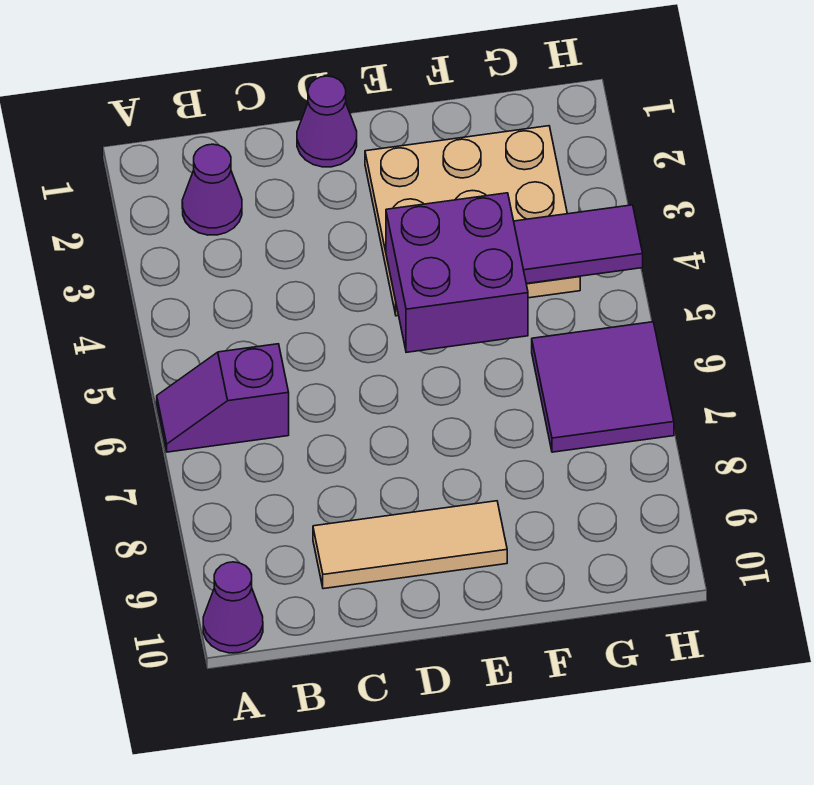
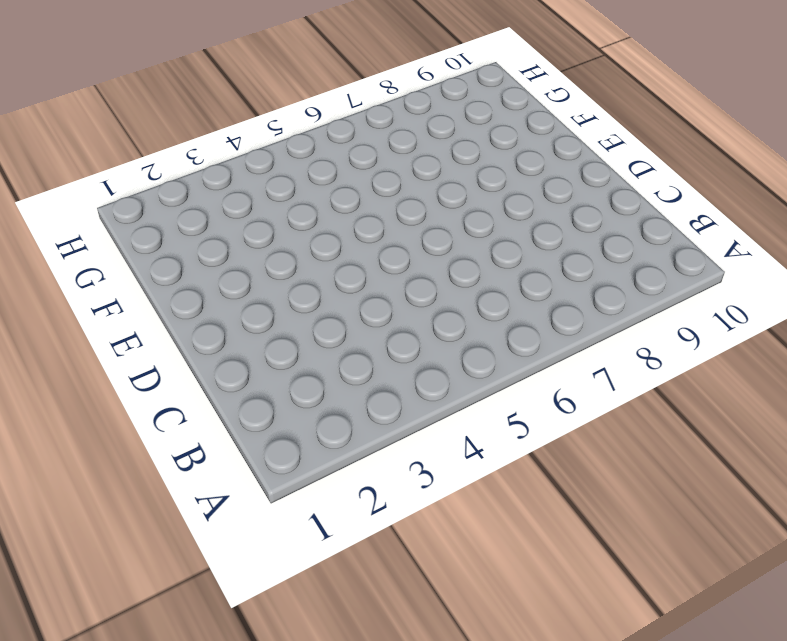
none -> purple 1x2 slope [157,344,289,452]
none -> purple 1x1 cone [203,562,263,653]

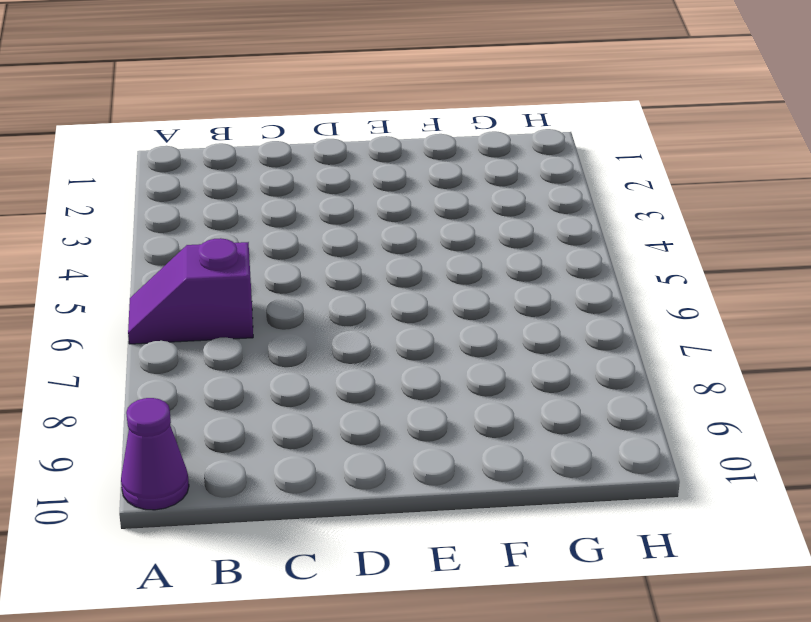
none -> purple 1x1 cone [182,144,242,235]
none -> tan 1x3 tile [313,501,507,589]

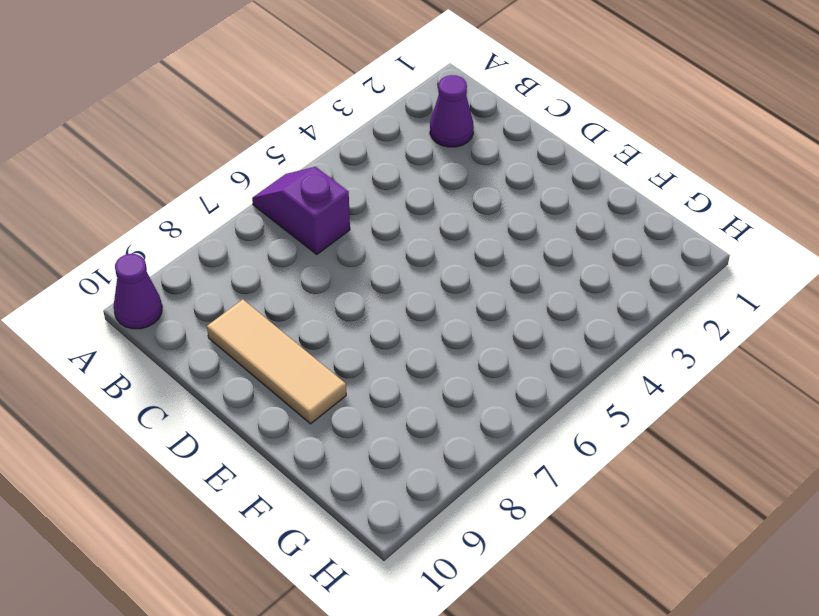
none -> purple 1x1 cone [297,76,357,167]
none -> tan 3x3 plate [365,126,580,316]

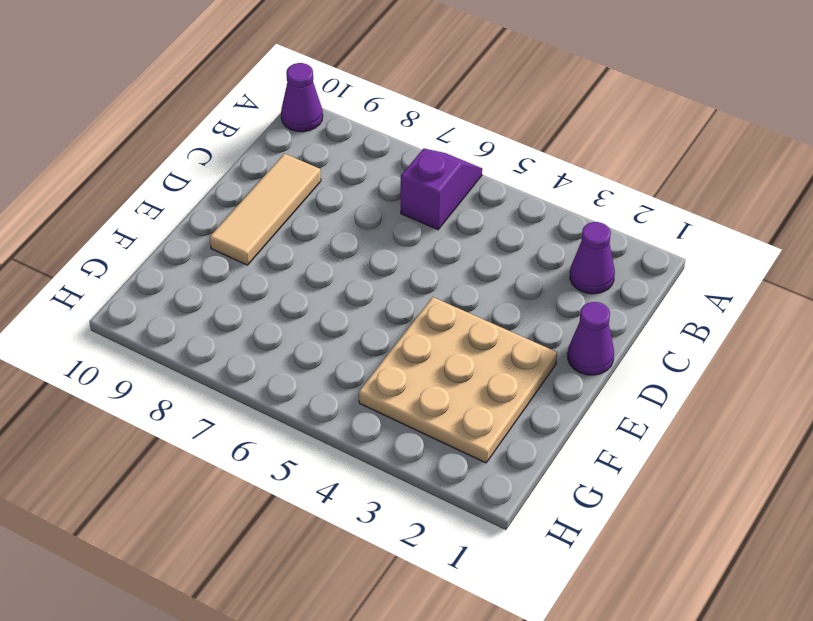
none -> purple 2x2 tile [532,322,674,452]
none -> purple 2x2 brick [386,193,528,352]

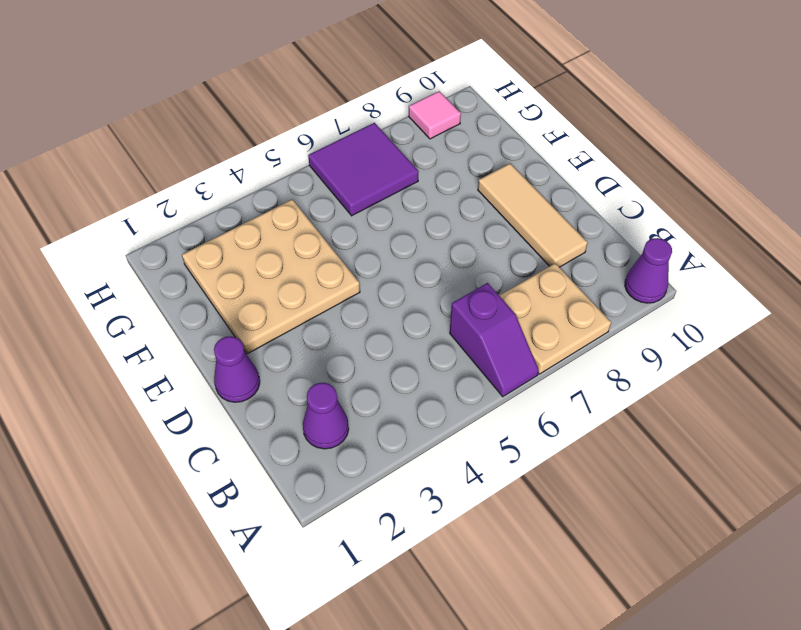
tan 2x2 plate [499,263,611,374] -> none
pink 1x1 tile [409,91,461,139] -> none
none -> purple 2x2 brick [386,193,528,352]
none -> purple 1x2 tile [514,205,643,284]

